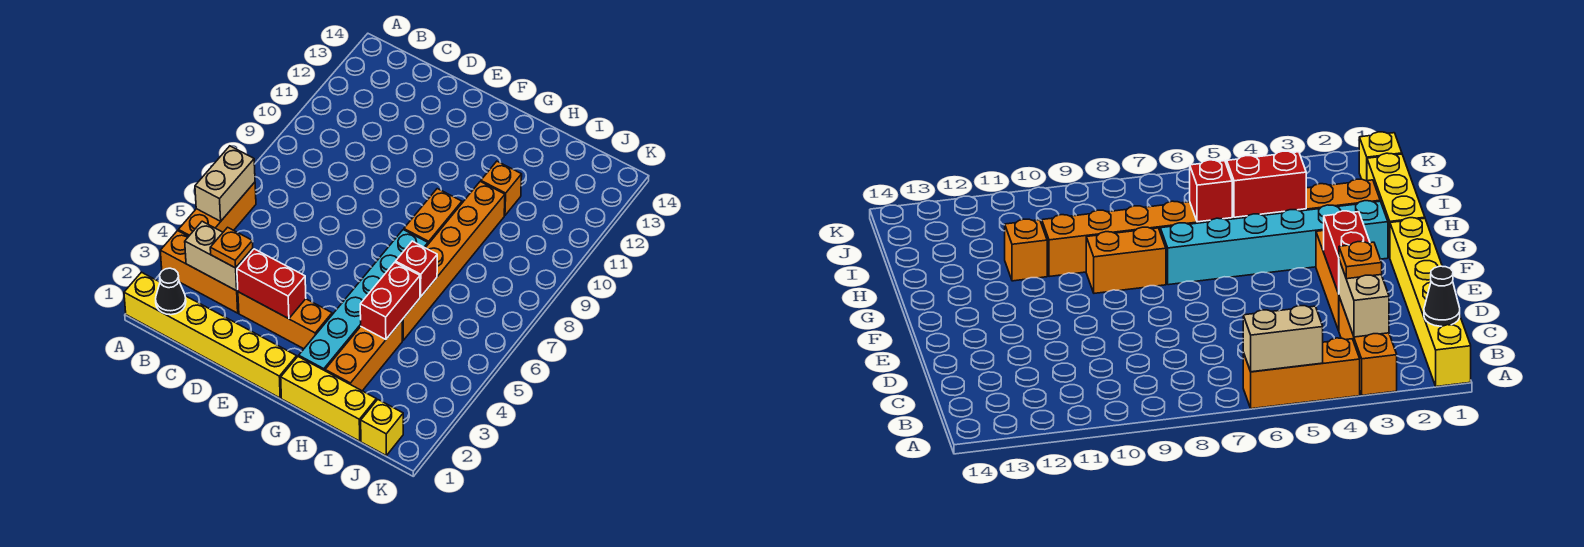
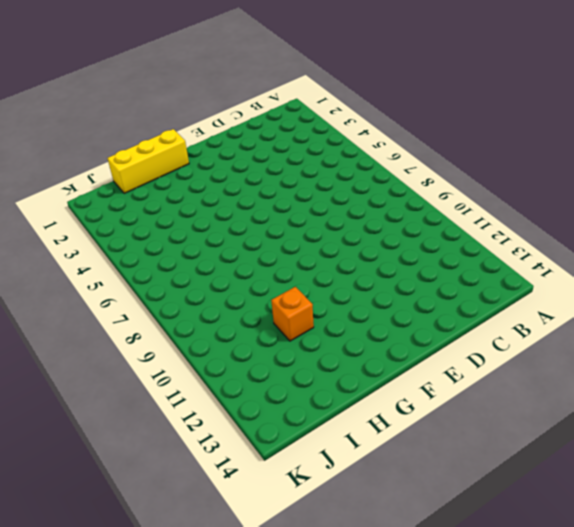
none -> yellow 1x6 brick [124,272,297,398]
none -> orange 1x3 brick [160,231,239,313]
none -> orange 1x3 brick [178,182,256,236]

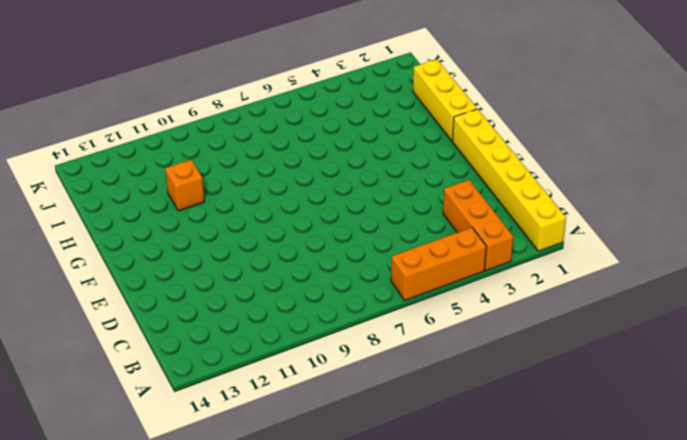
none -> orange 1x3 brick [238,292,332,349]
none -> cyan 1x6 brick [299,230,428,371]
none -> orange 1x2 brick [404,189,462,244]

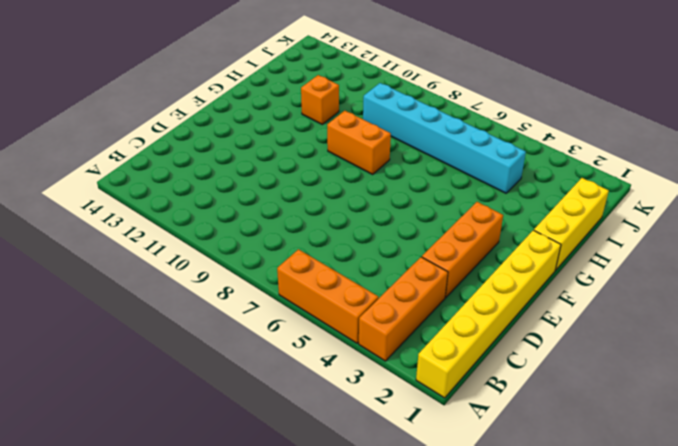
cyan 1x6 brick [363,83,526,193] -> cyan 1x6 brick moved to [299,230,428,371]
none -> orange 1x3 brick [325,321,402,391]
none -> orange 1x6 brick [402,182,505,340]
none -> yellow 1x1 brick [361,400,403,455]

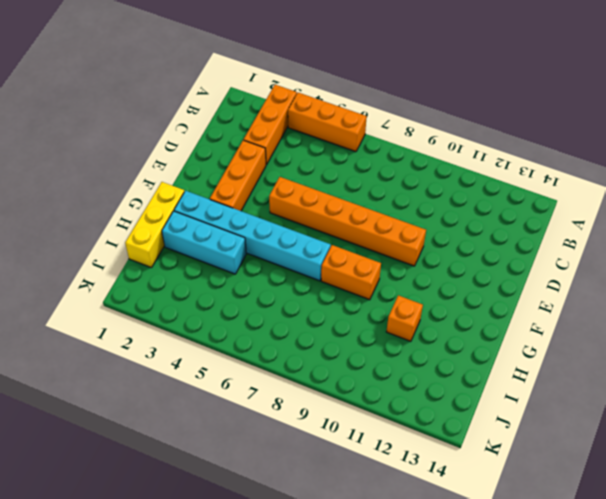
orange 1x6 brick [269,177,426,266] -> orange 1x6 brick moved to [402,182,505,340]
cyan 1x3 brick [162,211,246,274] -> orange 1x3 brick [325,321,402,391]
none -> yellow 1x6 brick [124,272,297,398]
none -> yellow 1x1 brick [361,400,403,455]
none -> tan 1x2 brick [195,146,255,221]

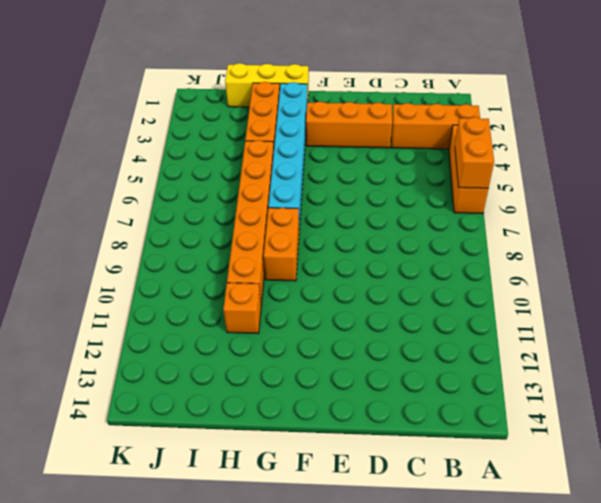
orange 1x2 brick [455,117,494,188] -> tan 1x2 brick [195,146,255,221]
none -> yellow 1x6 brick [124,272,297,398]
none -> yellow 1x1 brick [361,400,403,455]
none -> black 1x1 cone [156,268,186,315]

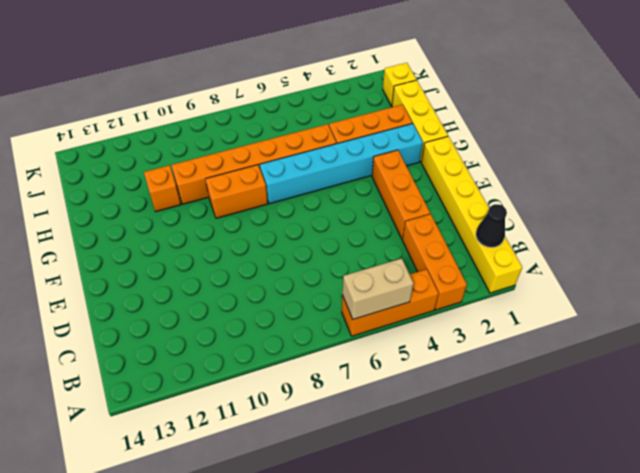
none -> tan 1x2 brick [185,221,253,291]
none -> red 1x2 brick [237,249,306,319]
none -> red 1x2 brick [360,262,420,339]

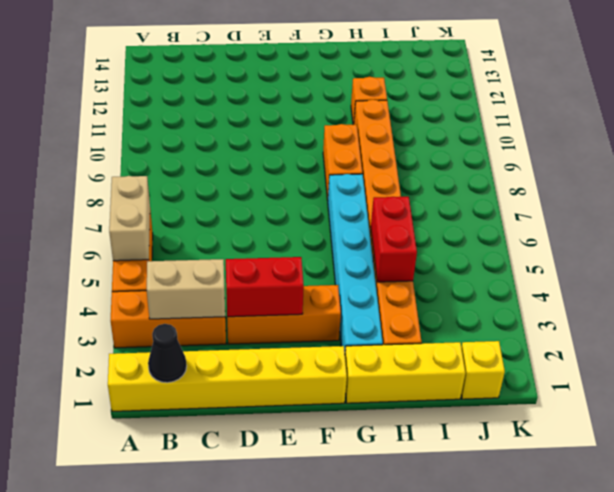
none -> red 1x1 brick [396,241,437,297]
none -> orange 1x1 plate [210,227,253,268]

